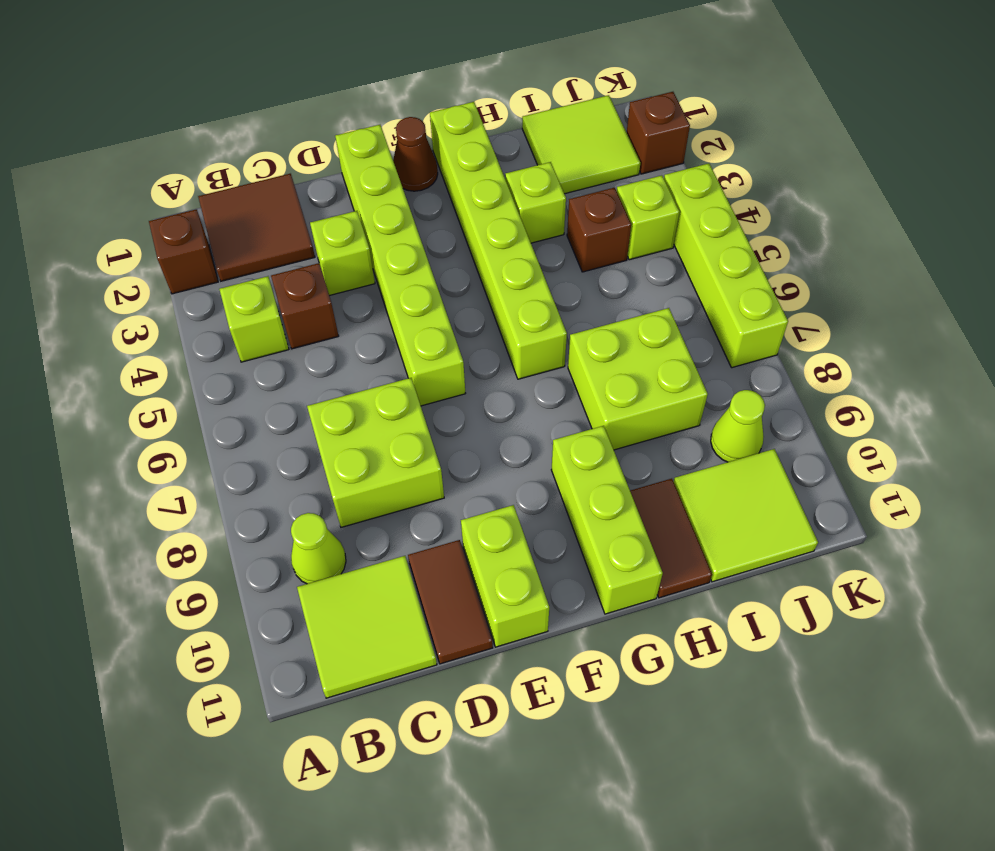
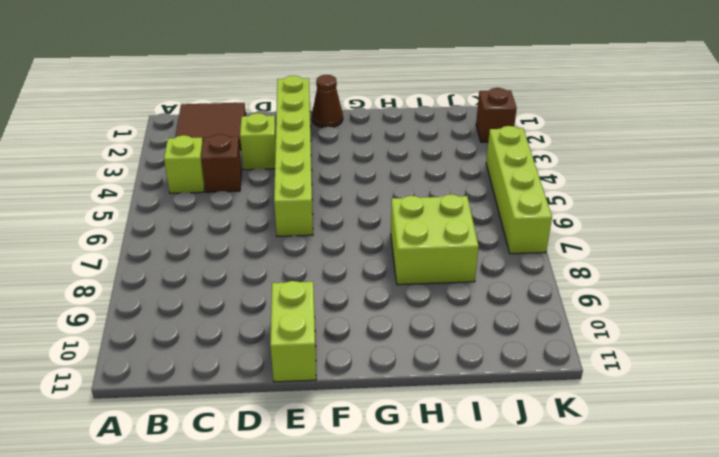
none -> brown 1x1 brick [149,209,218,294]
none -> lime 1x1 cone [291,513,346,584]
none -> lime 2x2 tile [297,556,437,698]

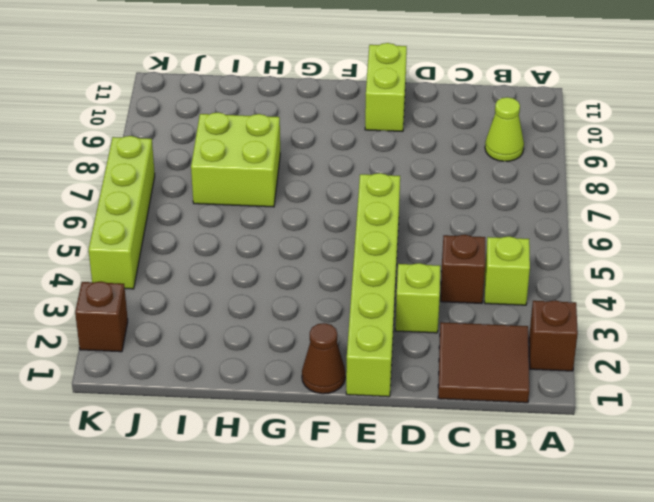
none -> lime 2x2 tile [297,556,437,698]
none -> lime 2x2 brick [307,378,444,527]
none -> brown 1x2 tile [408,540,493,664]

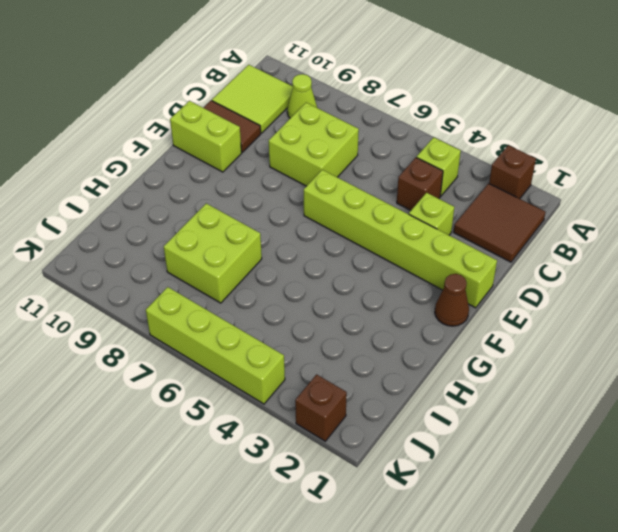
none -> lime 1x6 brick [430,102,567,379]
none -> lime 1x3 brick [551,426,663,614]
none -> lime 1x1 brick [505,162,566,243]

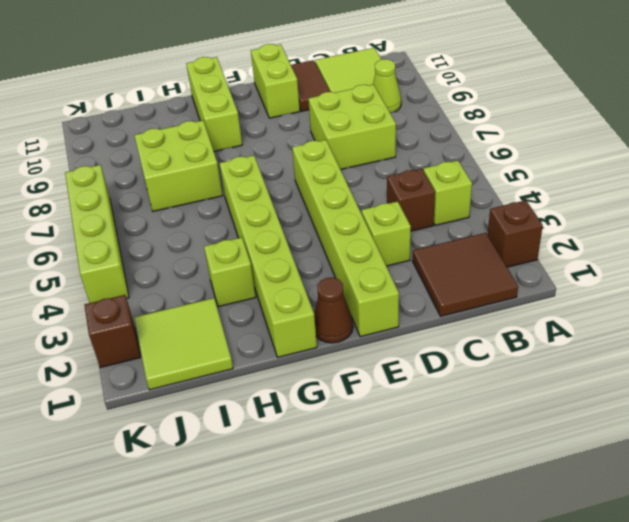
none -> brown 1x2 tile [630,479,712,598]
none -> brown 1x1 brick [567,188,631,272]
none -> lime 2x2 tile [673,449,818,582]

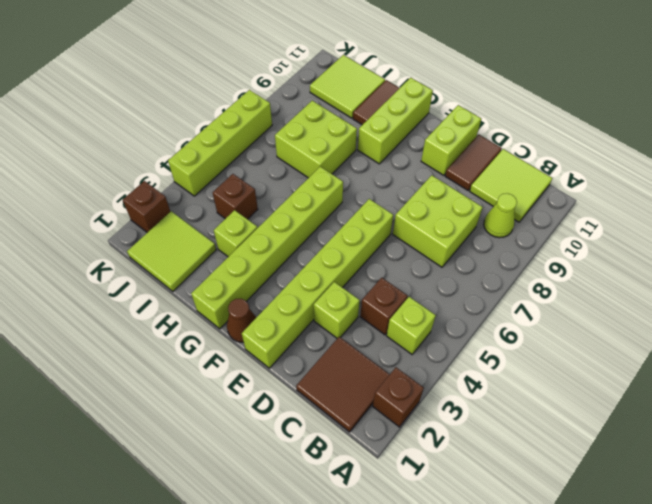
none -> lime 1x1 brick [617,175,679,260]
none -> lime 1x1 cone [711,390,765,462]

